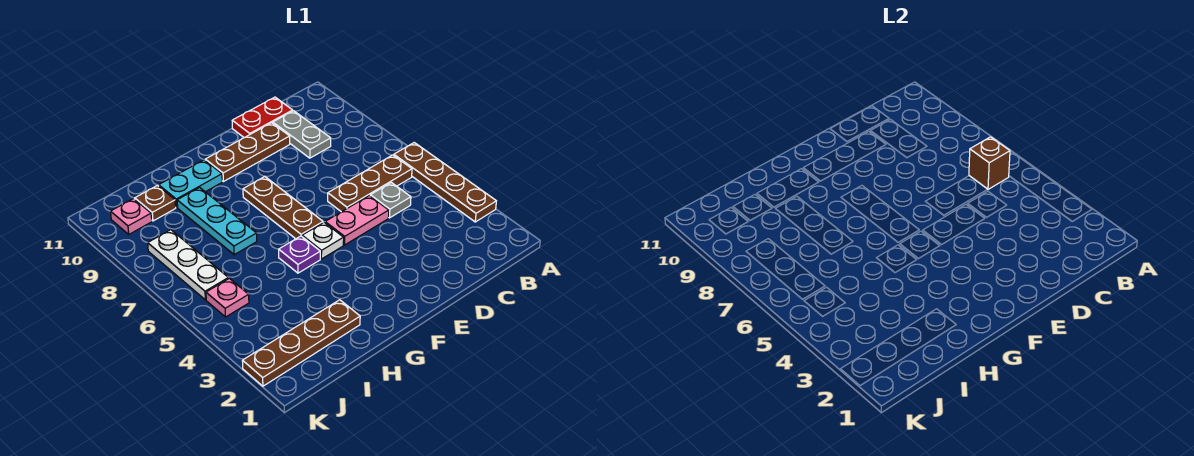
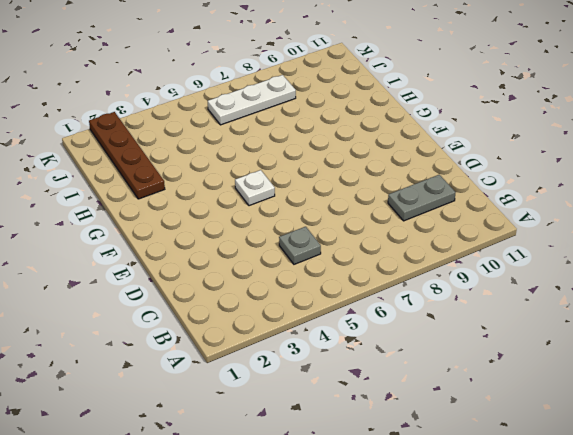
none -> brown 1x4 plate [394,143,496,222]
none -> brown 1x3 plate [328,155,412,212]
none -> red 1x2 plate [232,97,293,138]

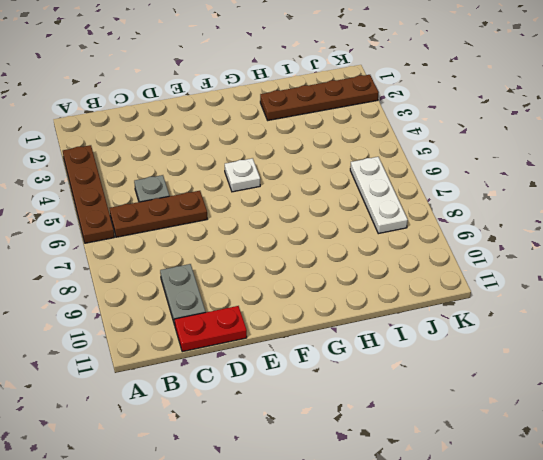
none -> pink 1x2 plate [325,196,389,245]
none -> brown 1x3 plate [205,123,290,182]
none -> brown 1x3 plate [243,177,323,239]

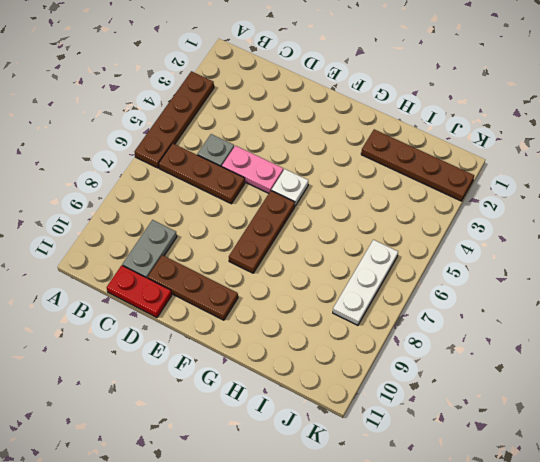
none -> purple 1x1 plate [279,236,320,273]
none -> cyan 1x2 plate [159,160,222,207]
none -> cyan 1x3 plate [177,188,257,255]

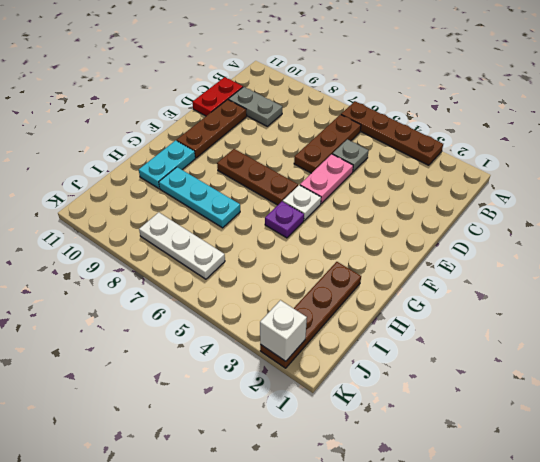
white 1x1 brick [260,300,307,361] -> none
none -> brown 1x1 plate [135,186,176,221]
none -> pink 1x1 plate [206,278,249,317]
none -> pink 1x1 plate [111,199,152,234]

